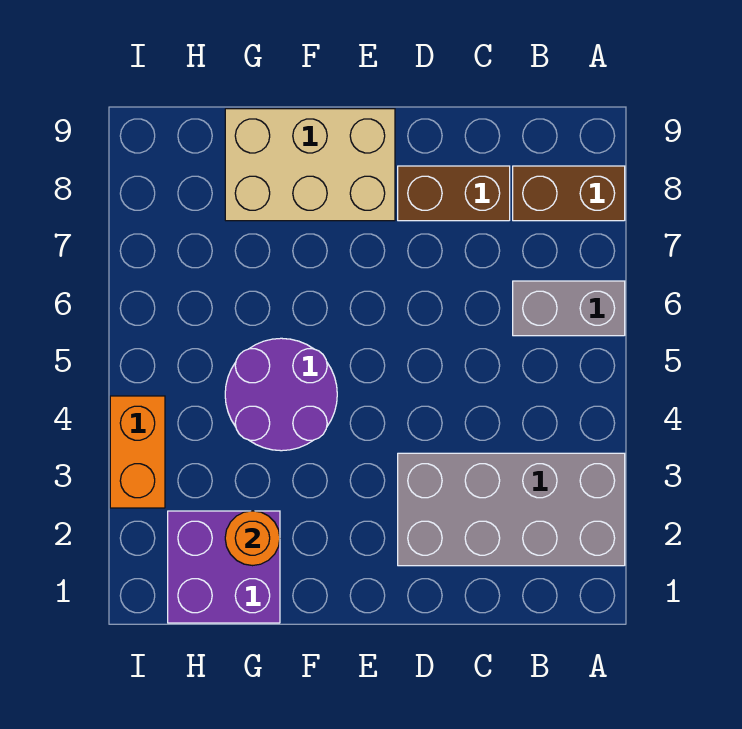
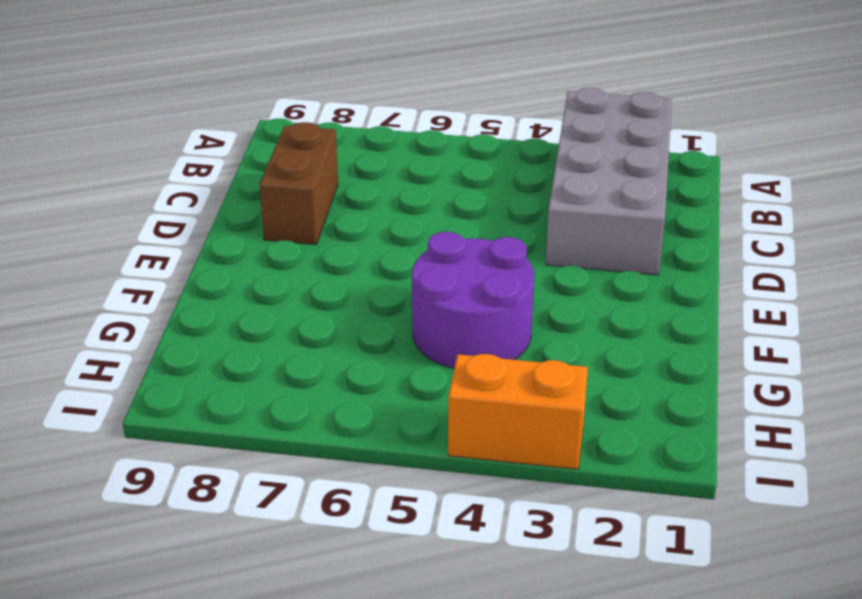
none -> grey 1x2 brick [513,281,625,336]
none -> brown 1x2 brick [513,166,625,221]

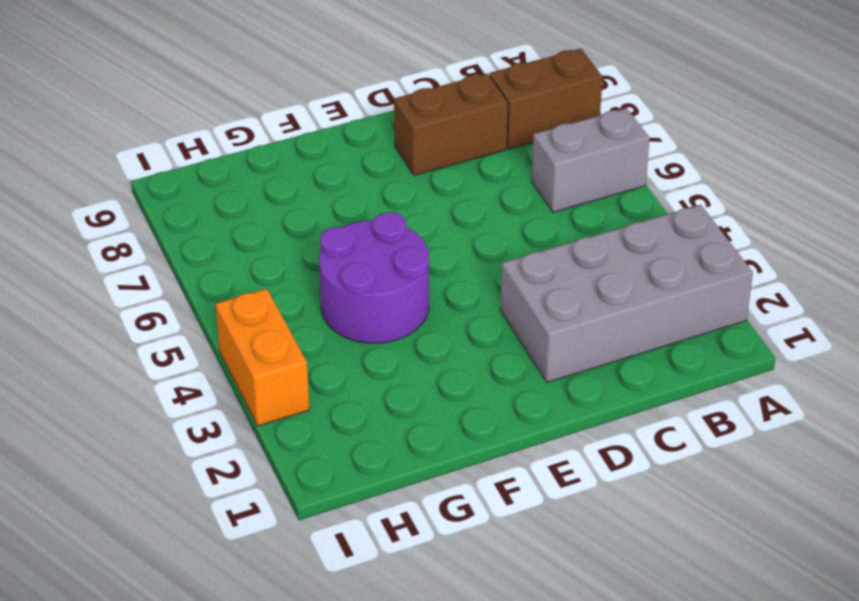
none -> tan 2x3 brick [225,109,395,221]
none -> purple 2x2 brick [168,511,280,623]

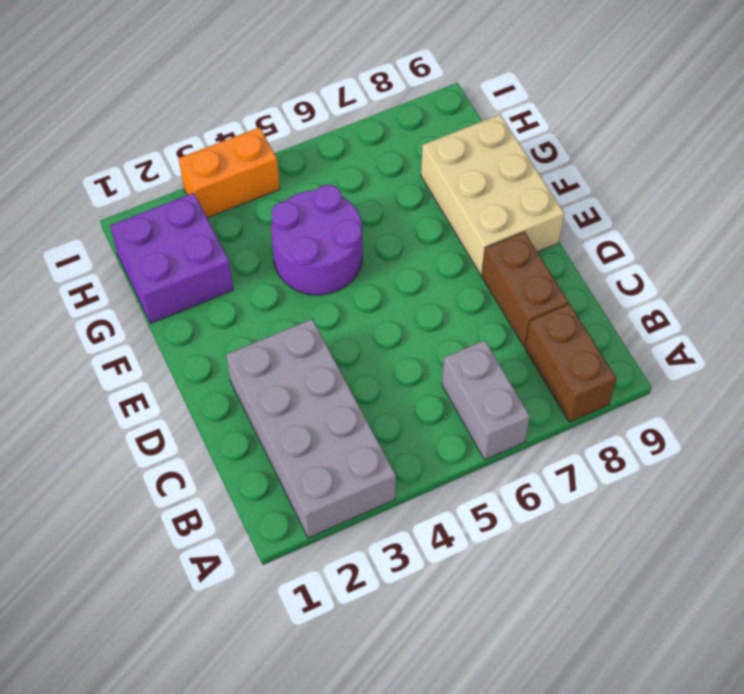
none -> orange 1x1 round brick [225,511,280,566]

